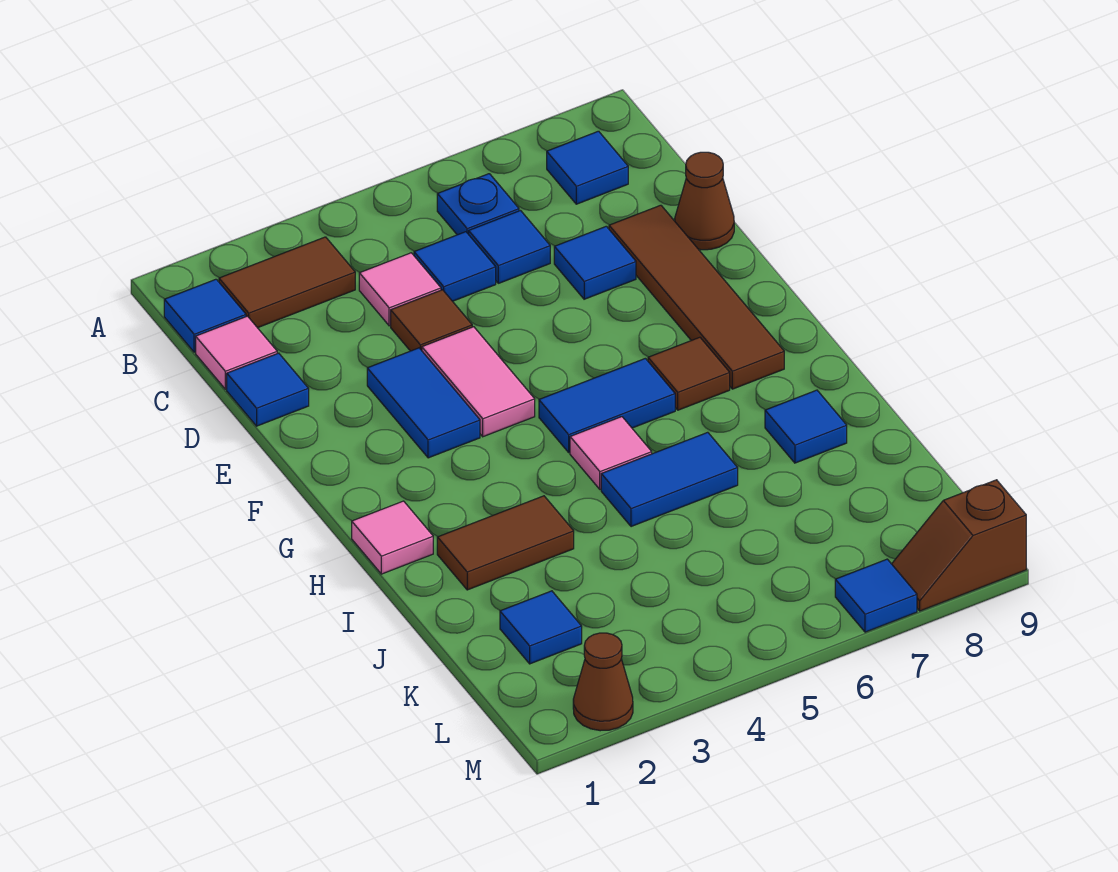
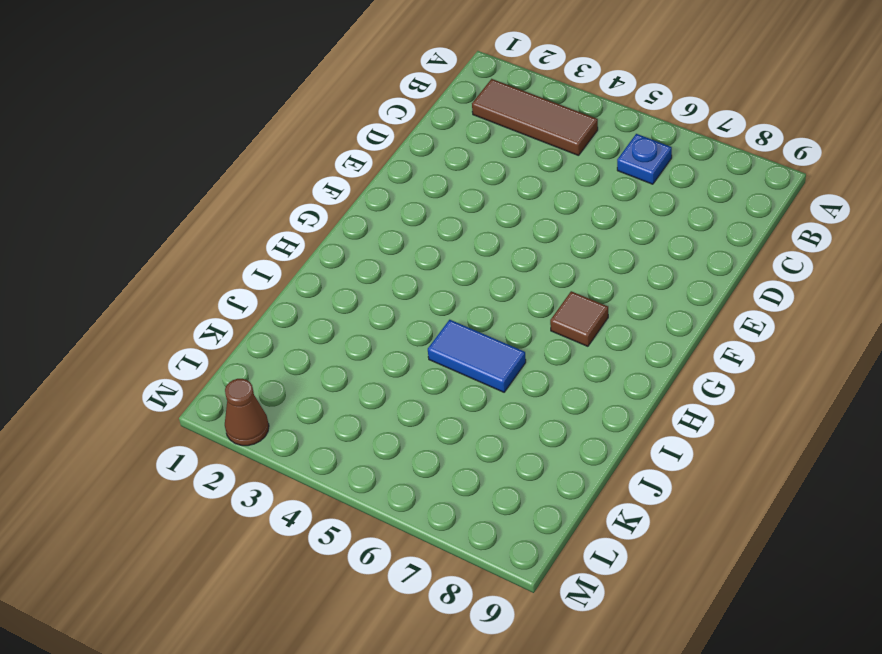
brown 1x3 tile [472,79,598,156] -> brown 1x2 tile [219,237,355,328]
none -> blue 1x1 tile [164,279,246,352]
none -> blue 1x1 tile [547,131,628,204]
none -> pink 1x1 tile [196,316,277,389]

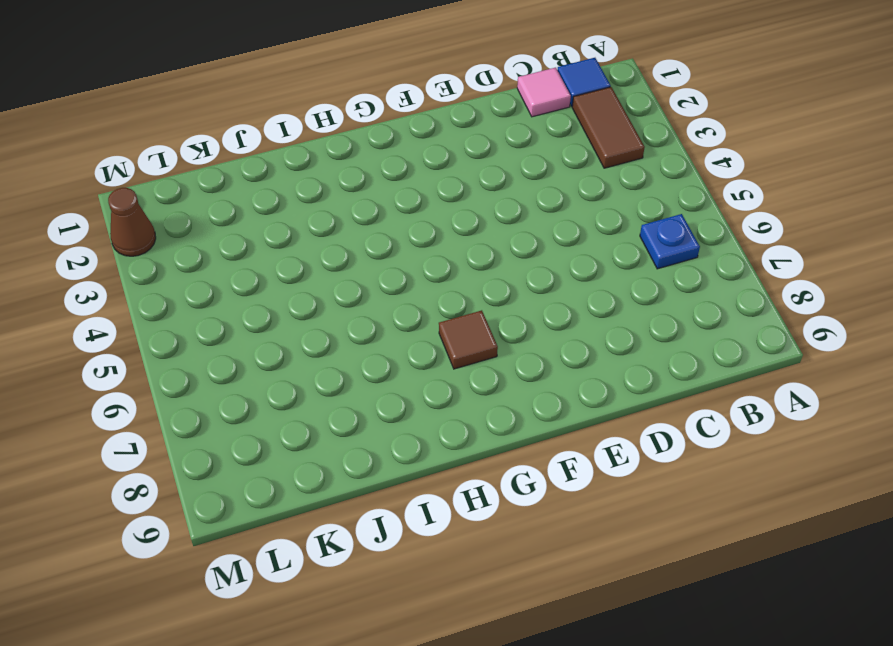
none -> blue 1x1 tile [547,131,628,204]
none -> pink 1x1 tile [359,253,441,326]
none -> blue 1x1 tile [414,232,496,301]

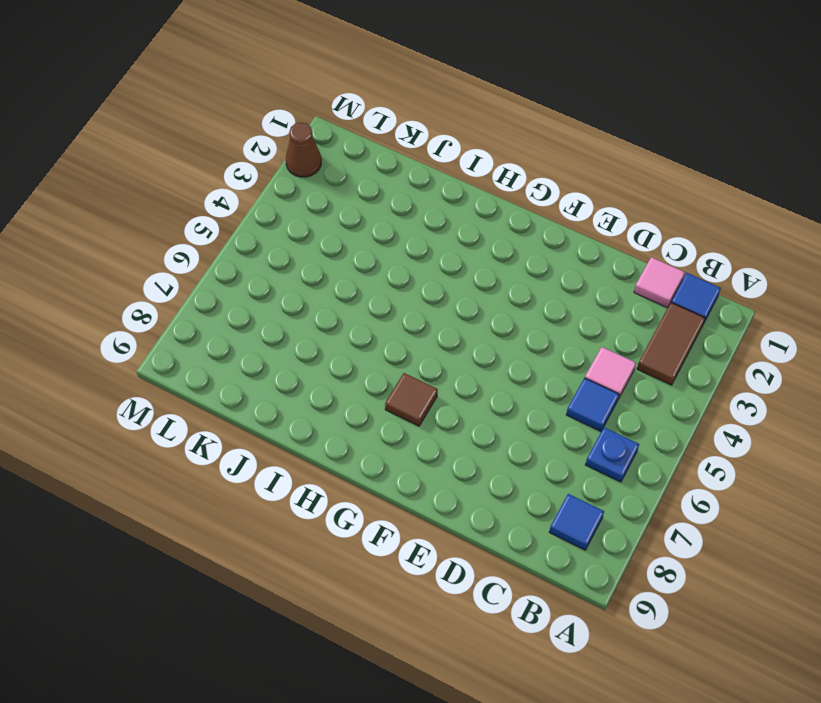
none -> blue 1x1 tile [469,211,550,283]
none -> blue 1x1 tile [227,353,309,426]
none -> brown 1x1 tile [391,290,472,351]

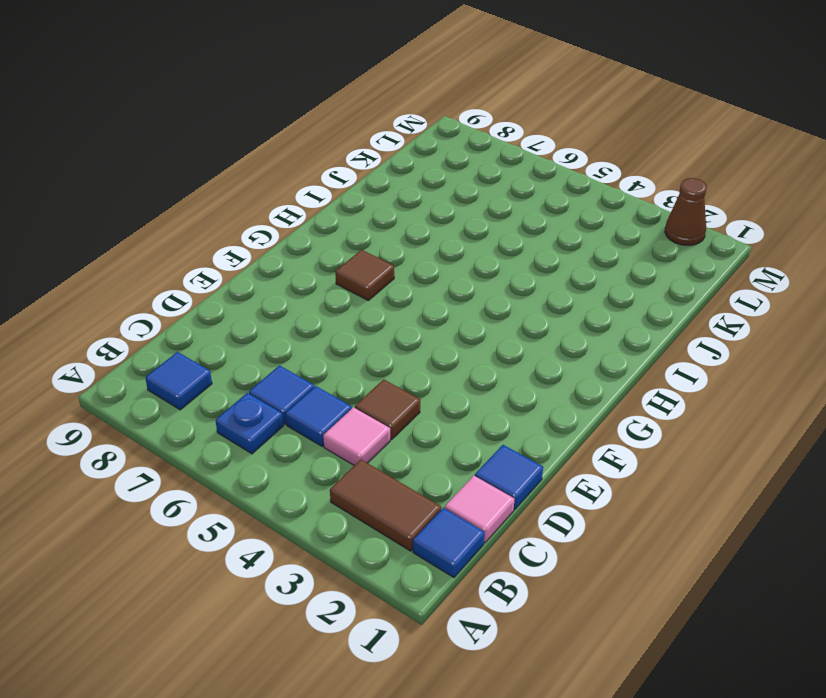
none -> blue 1x1 tile [554,226,636,299]
none -> brown 1x4 tile [609,205,784,389]
none -> brown 1x1 cone [675,152,734,250]

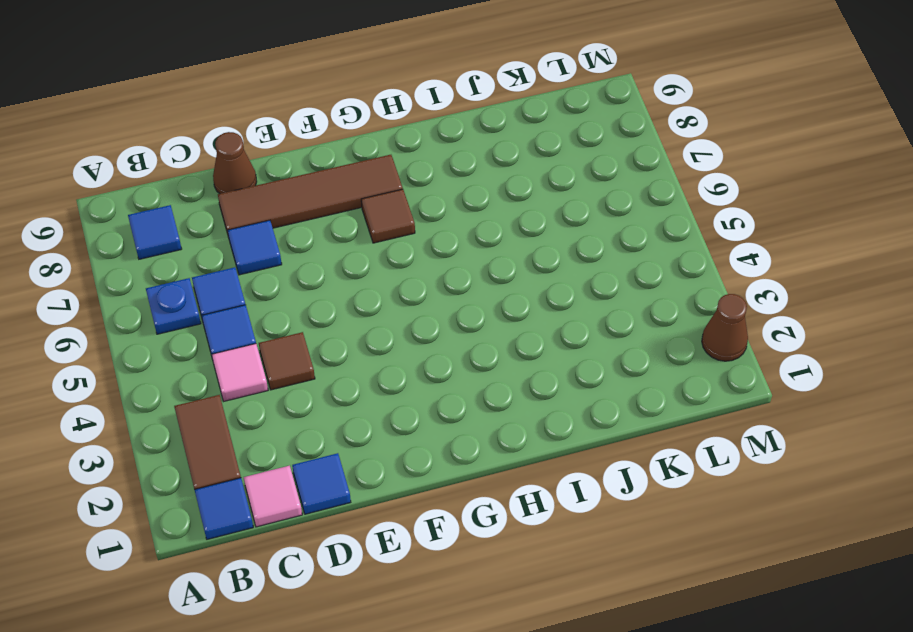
none -> blue 1x2 tile [367,348,480,458]
none -> pink 1x2 tile [422,327,535,437]
none -> blue 1x2 tile [539,358,675,452]

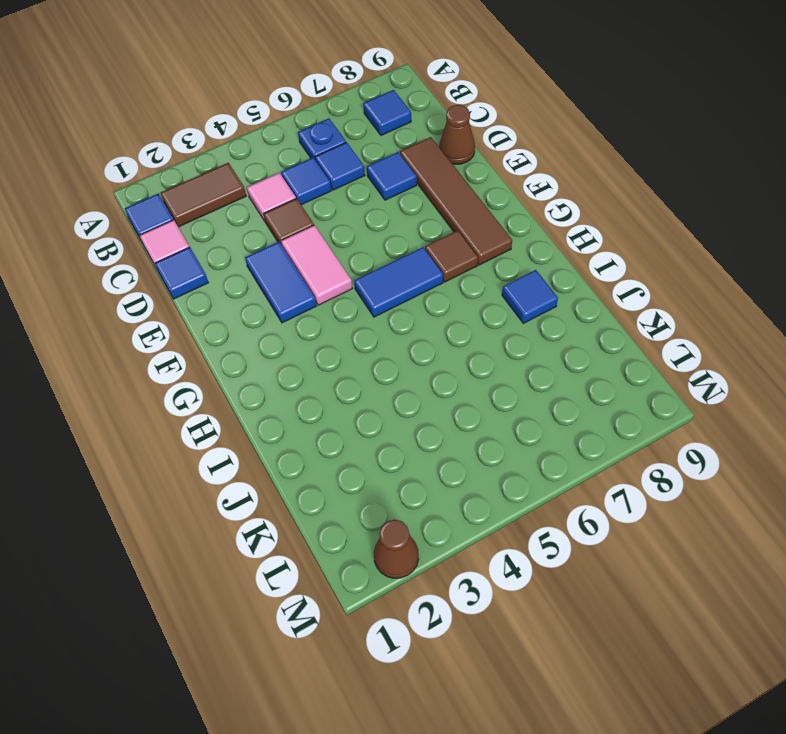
none -> pink 1x1 tile [352,501,433,574]
none -> pink 1x1 tile [570,417,652,489]
none -> brown 1x2 tile [437,496,574,590]

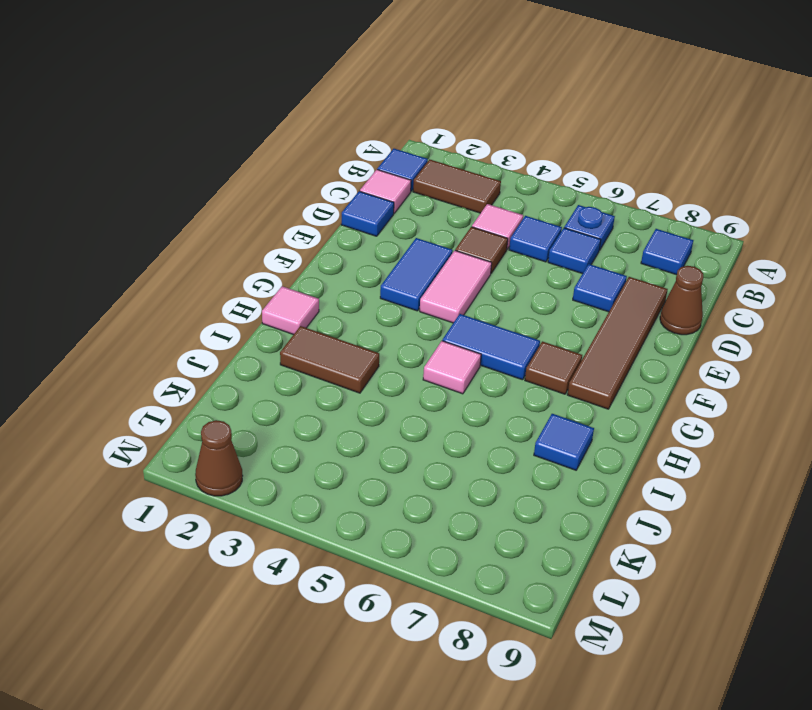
none -> blue 1x2 tile [601,432,738,527]
none -> blue 1x1 tile [500,591,582,664]
none -> blue 1x1 tile [835,559,917,632]

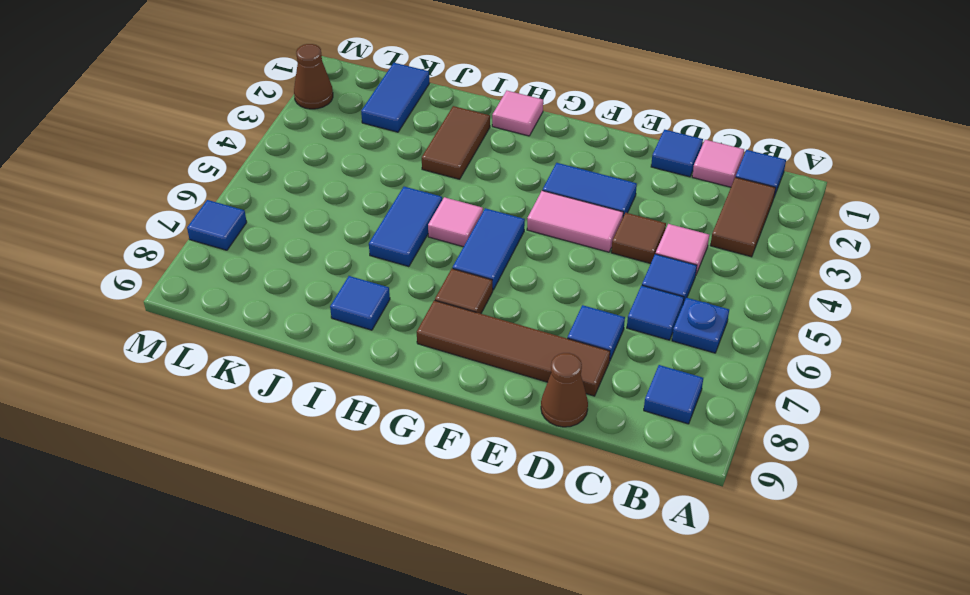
blue 1x2 tile [361,63,429,132] -> blue 1x1 tile [500,591,582,664]
none -> brown 1x2 slope [892,480,1026,611]

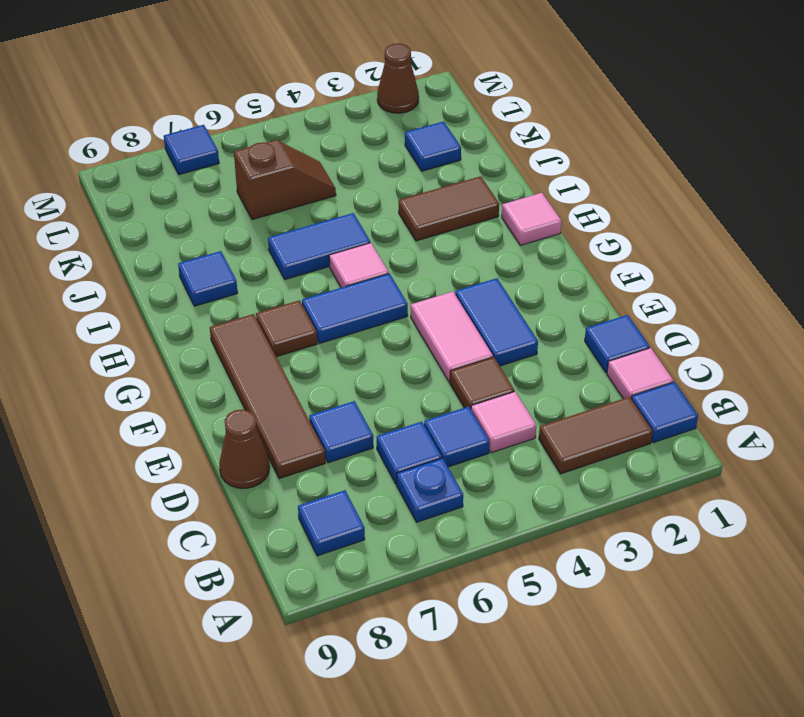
brown 1x2 slope [234,140,336,220] -> brown 1x2 slope moved to [892,480,1026,611]

